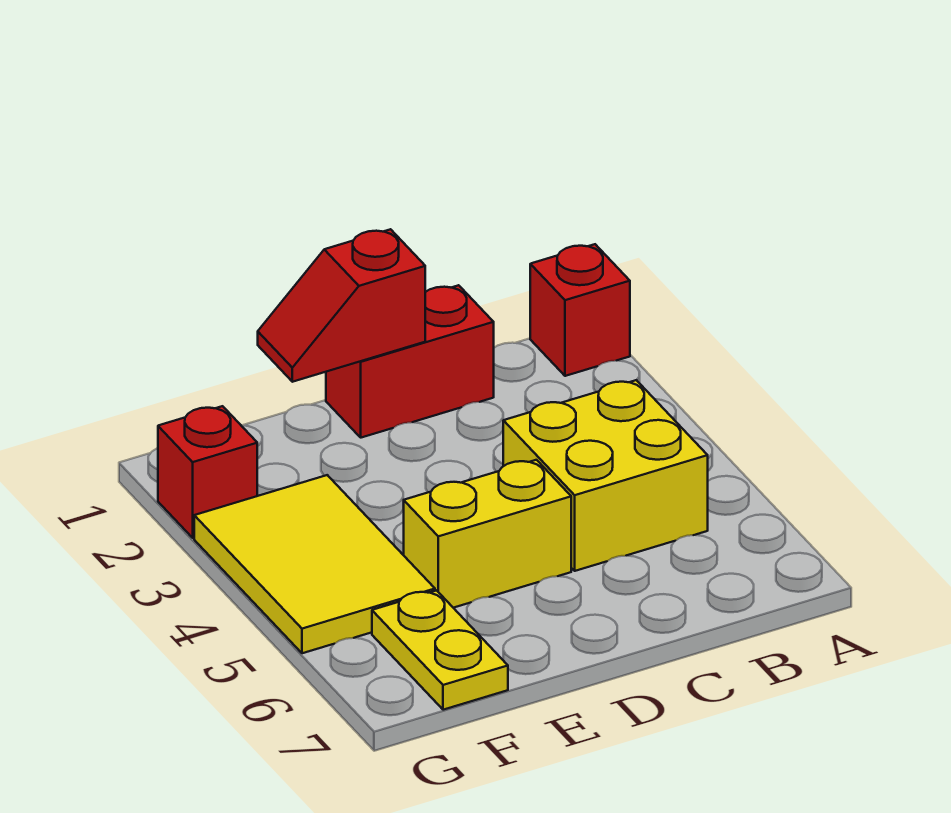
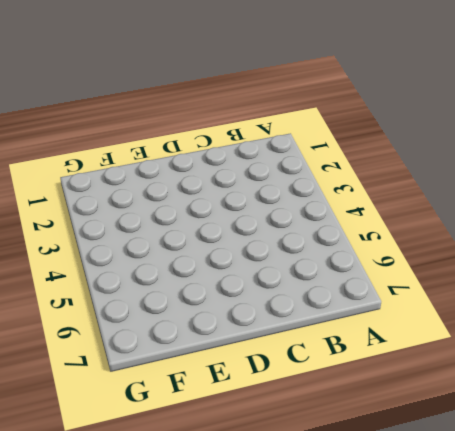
none -> red 1x1 brick [530,244,630,376]
none -> yellow 2x2 brick [503,380,708,571]

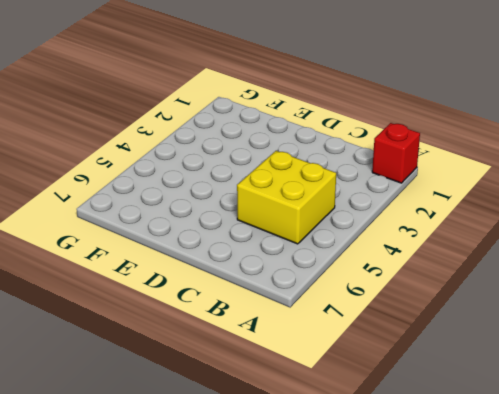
none -> red 1x2 brick [326,285,494,438]
none -> yellow 1x2 brick [404,460,571,608]

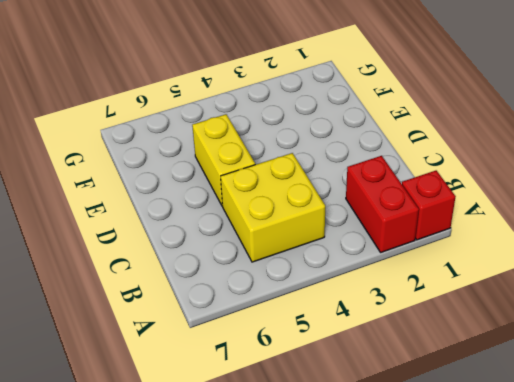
red 1x2 brick [346,156,419,252] -> red 1x2 brick moved to [326,285,494,438]
none -> yellow 2x3 tile [194,475,435,653]
none -> yellow 1x2 plate [372,590,508,710]

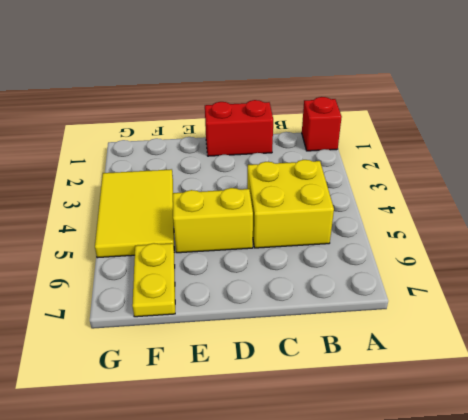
none -> red 1x1 brick [158,406,257,538]
none -> red 1x2 slope [258,229,425,382]

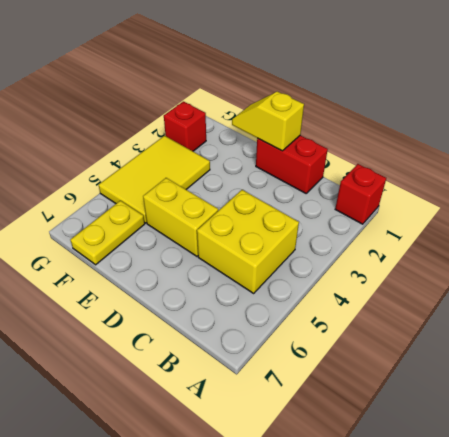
yellow 1x2 slope [232,92,304,151] -> red 1x2 slope [258,229,425,382]

